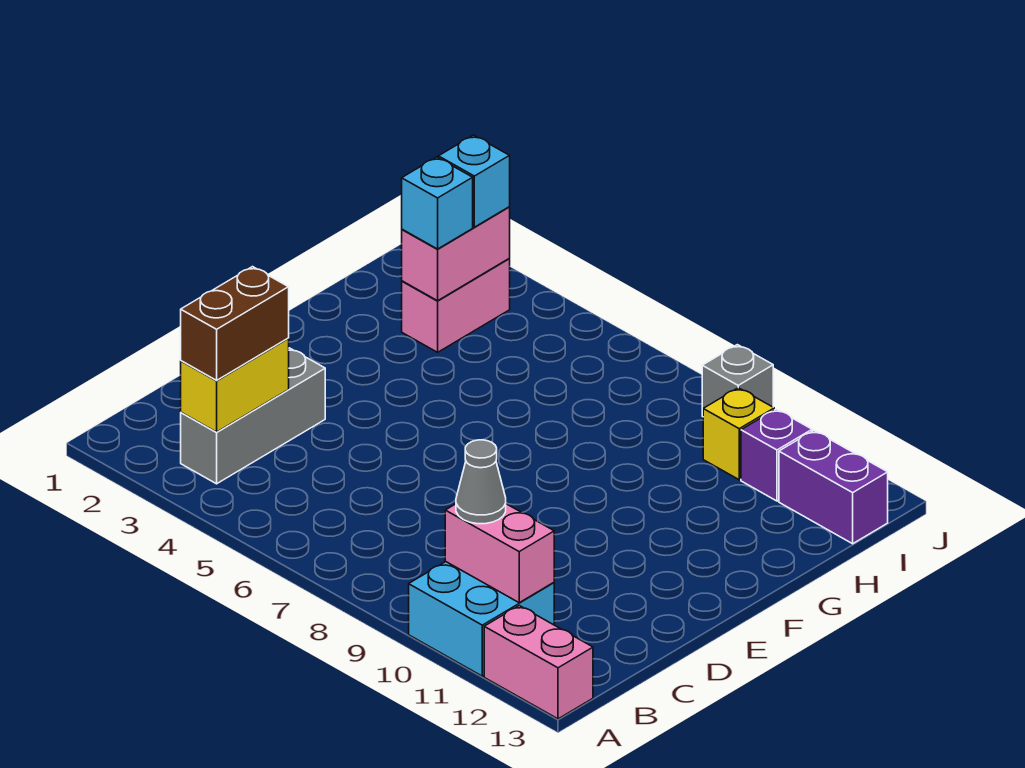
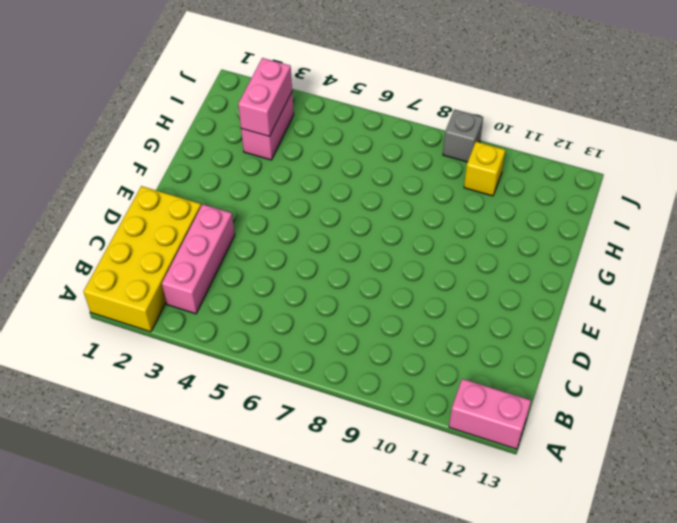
yellow 2x4 brick [83,186,201,332] -> none
pink 1x3 brick [162,204,235,314] -> grey 1x3 brick [181,348,325,484]
none -> cyan 2x2 brick [409,562,554,676]
none -> purple 1x1 brick [741,409,812,501]
none -> purple 1x2 brick [779,431,888,544]

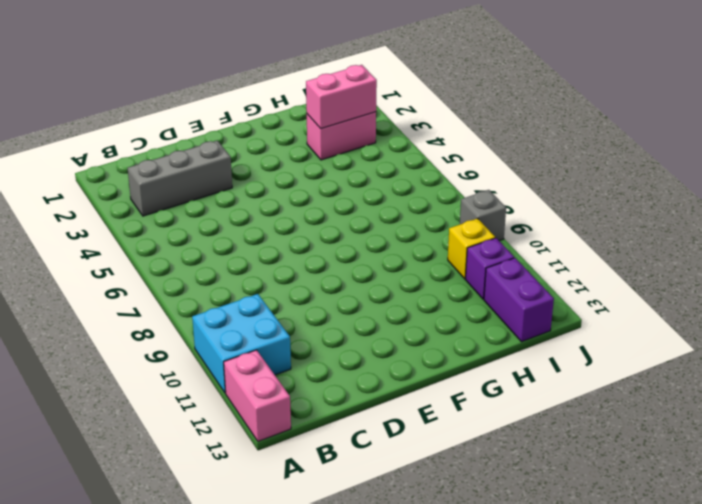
none -> yellow 1x2 brick [181,339,289,432]
none -> pink 1x2 brick [445,504,554,603]
none -> brown 1x2 brick [181,267,289,380]

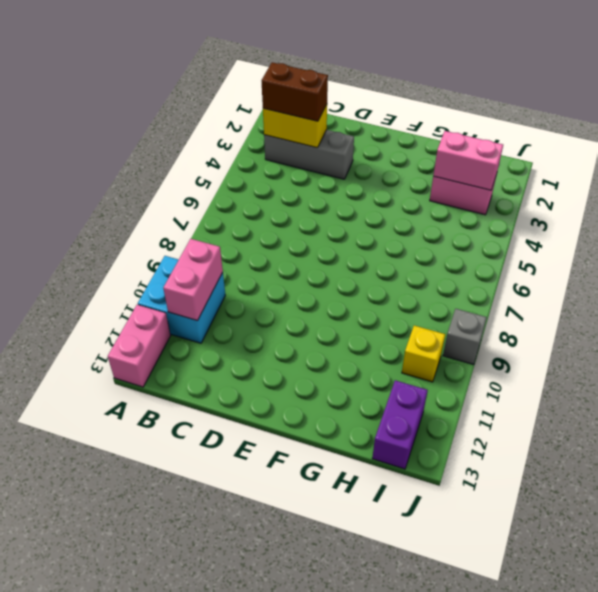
none -> purple 1x1 brick [741,409,812,501]
none -> grey 1x1 cone [456,440,506,524]
none -> cyan 1x1 brick [402,157,473,249]

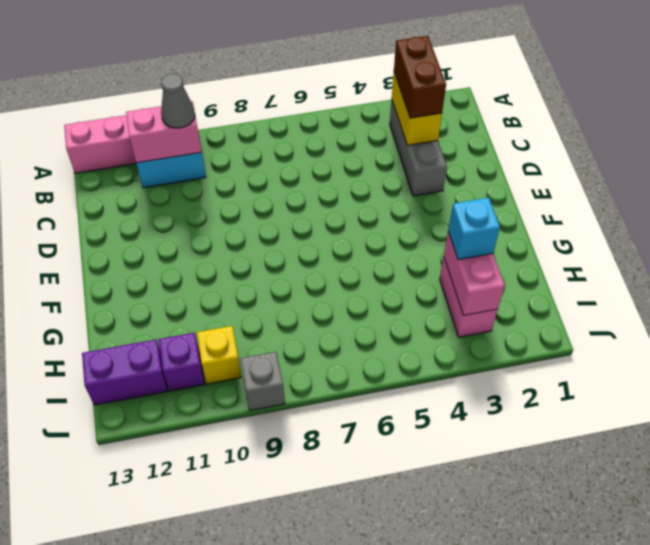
none -> cyan 1x1 brick [438,135,510,227]

